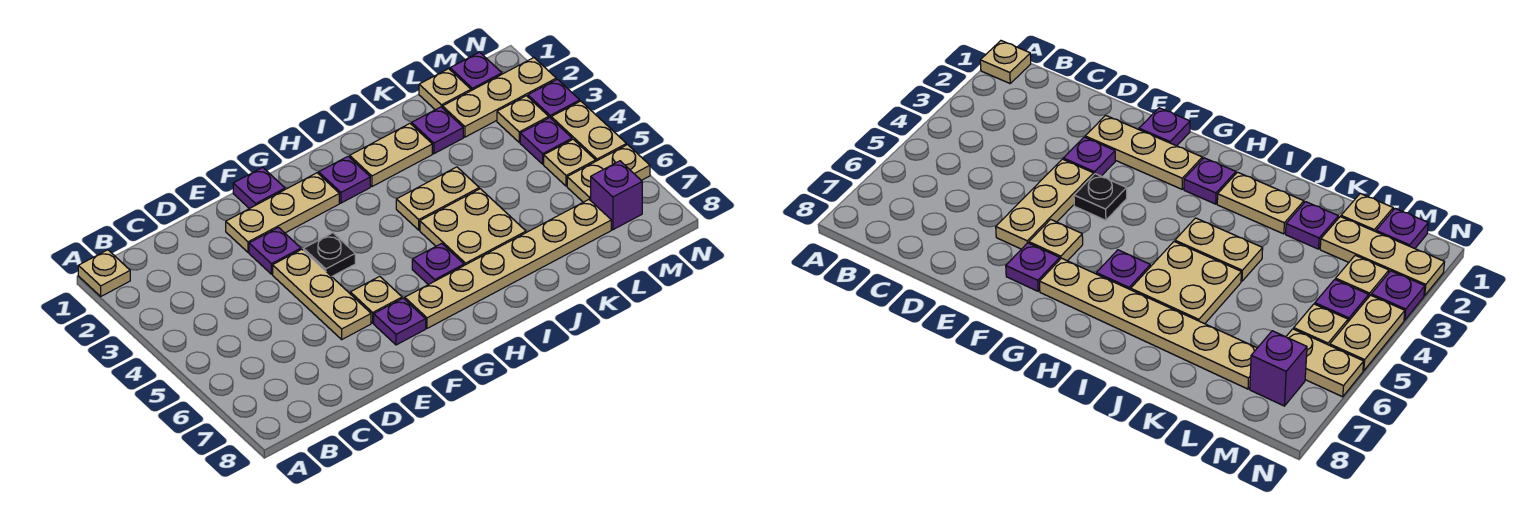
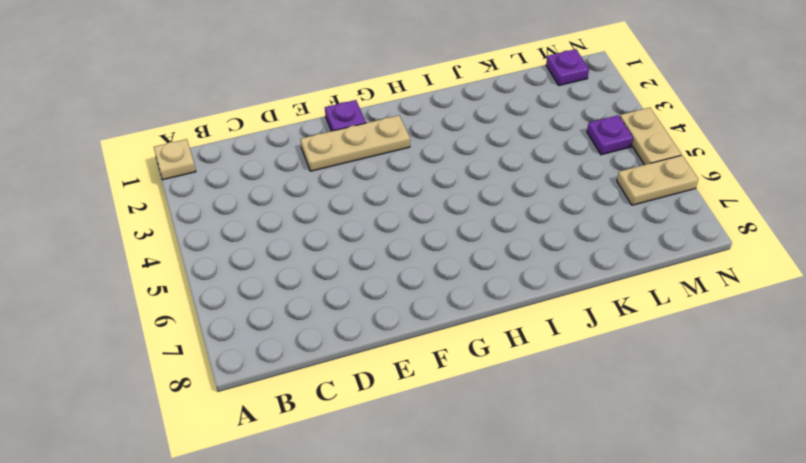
none -> purple 1x1 plate [249,228,301,274]
none -> tan 1x3 plate [273,249,371,339]
none -> black 1x1 plate [304,233,355,277]

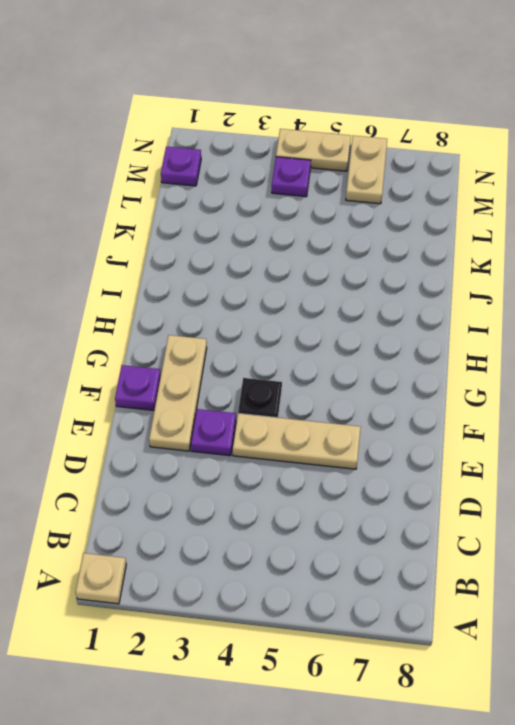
none -> tan 1x1 plate [350,276,402,323]
none -> purple 1x1 plate [374,298,426,345]
none -> tan 1x6 plate [405,200,611,328]

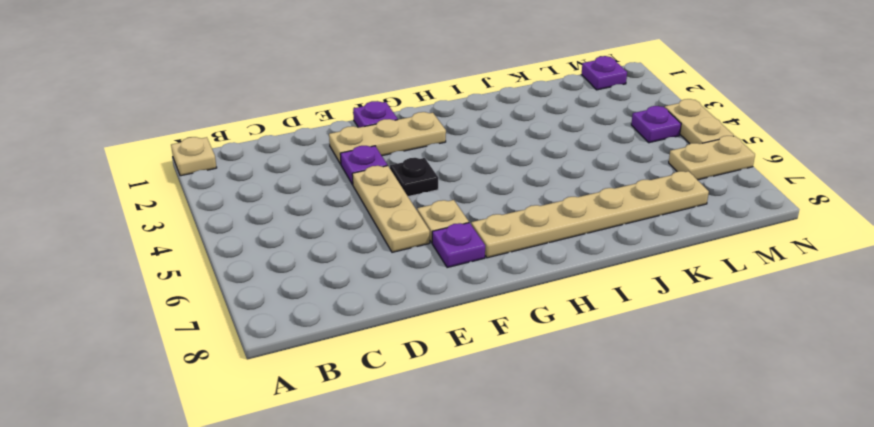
none -> purple 1x1 plate [319,156,370,203]
none -> purple 1x1 plate [412,243,464,285]
none -> tan 1x2 plate [350,124,432,187]

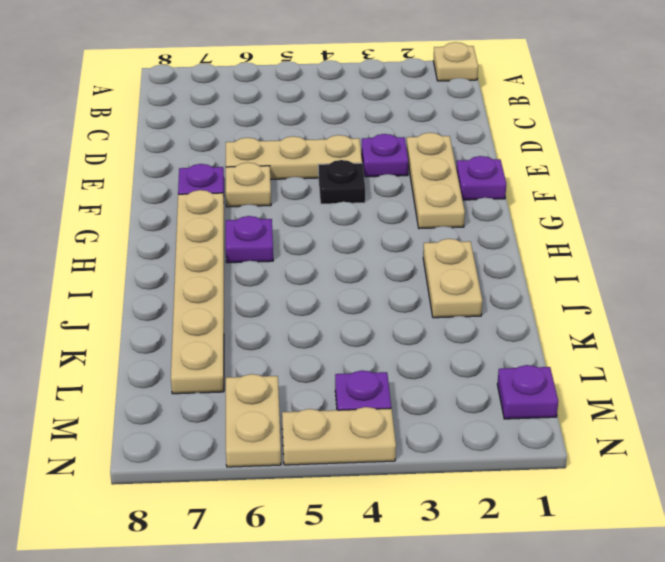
none -> purple 1x1 plate [319,156,370,203]
none -> tan 1x2 plate [396,167,479,230]
none -> tan 2x2 plate [420,189,526,265]

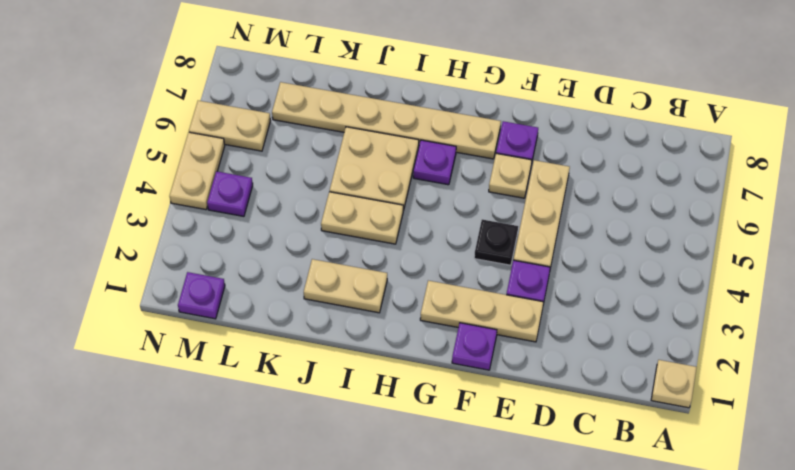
none -> purple 1x1 plate [319,156,370,203]
none -> purple 1x1 plate [412,107,463,154]
none -> tan 1x1 plate [419,69,471,110]

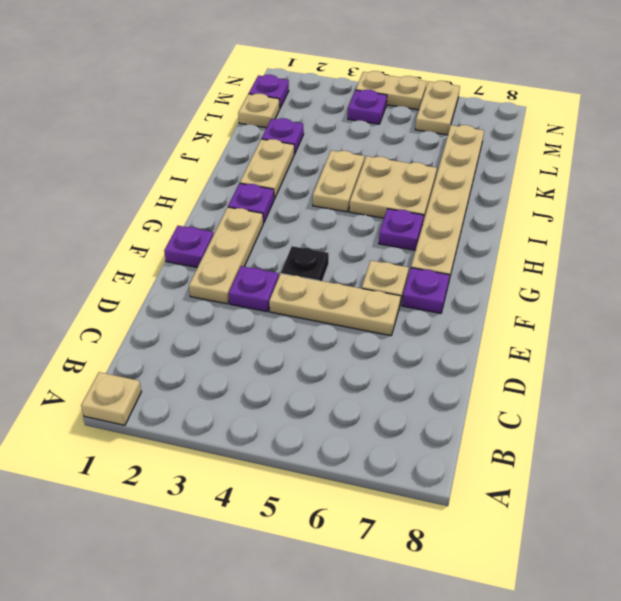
none -> tan 1x3 plate [443,58,556,137]
none -> tan 1x1 plate [497,96,549,142]
none -> tan 1x1 plate [544,139,596,186]

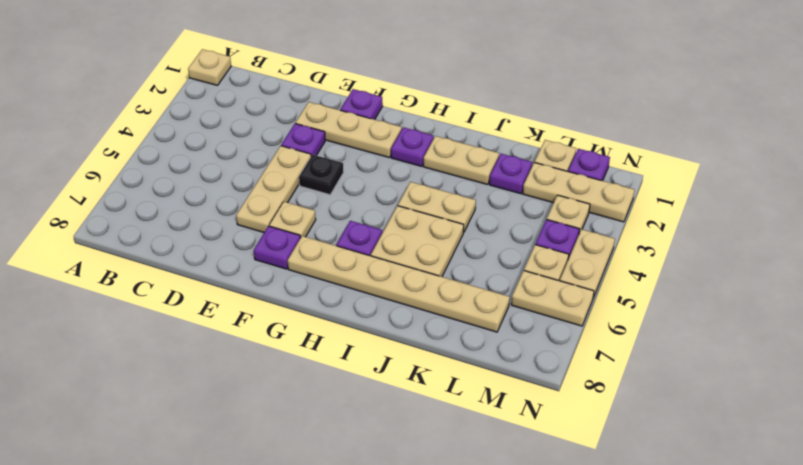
none -> purple 1x1 brick [591,161,642,230]
none -> purple 1x1 plate [528,79,580,118]

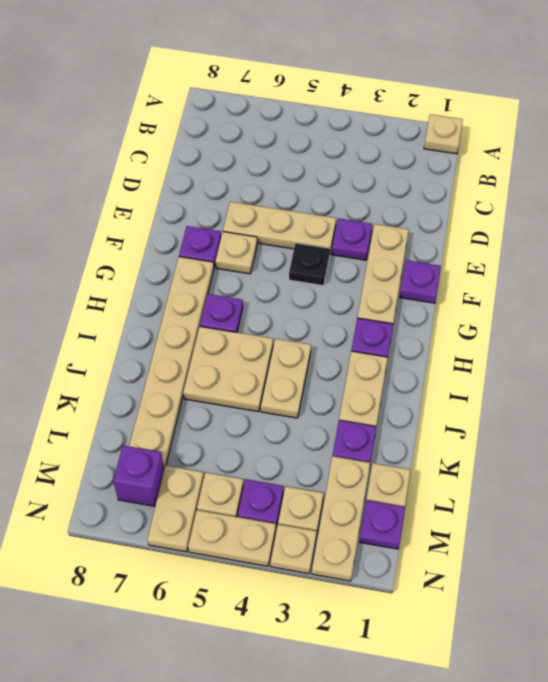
tan 1x1 plate [270,524,317,574] -> purple 1x1 plate [528,79,580,118]

